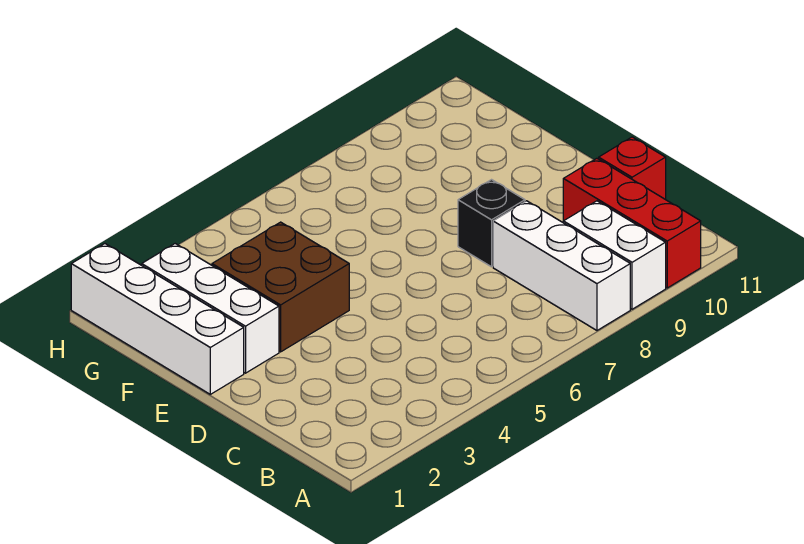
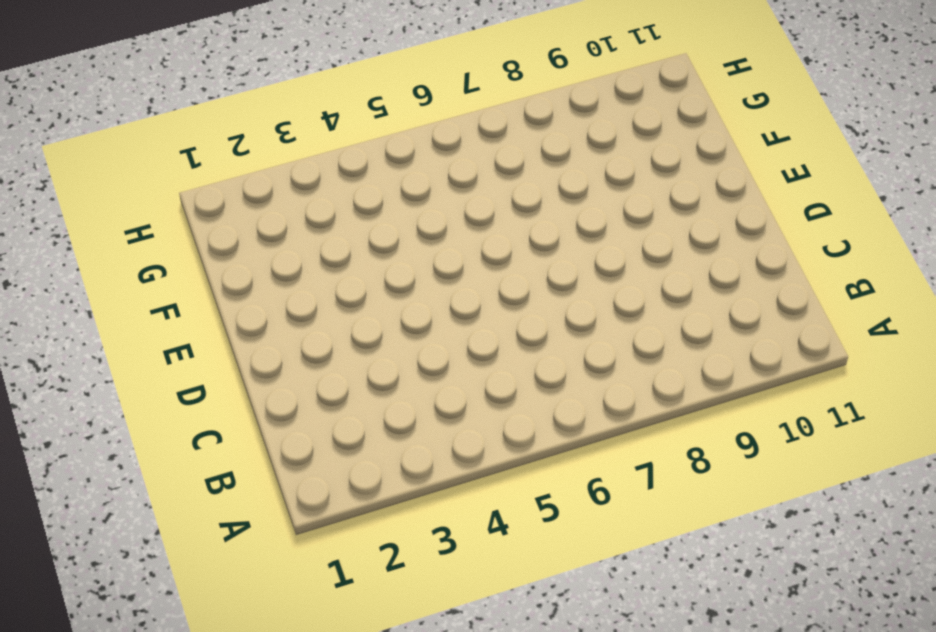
none -> white 1x3 brick [493,201,630,330]
none -> white 1x2 brick [563,201,666,309]

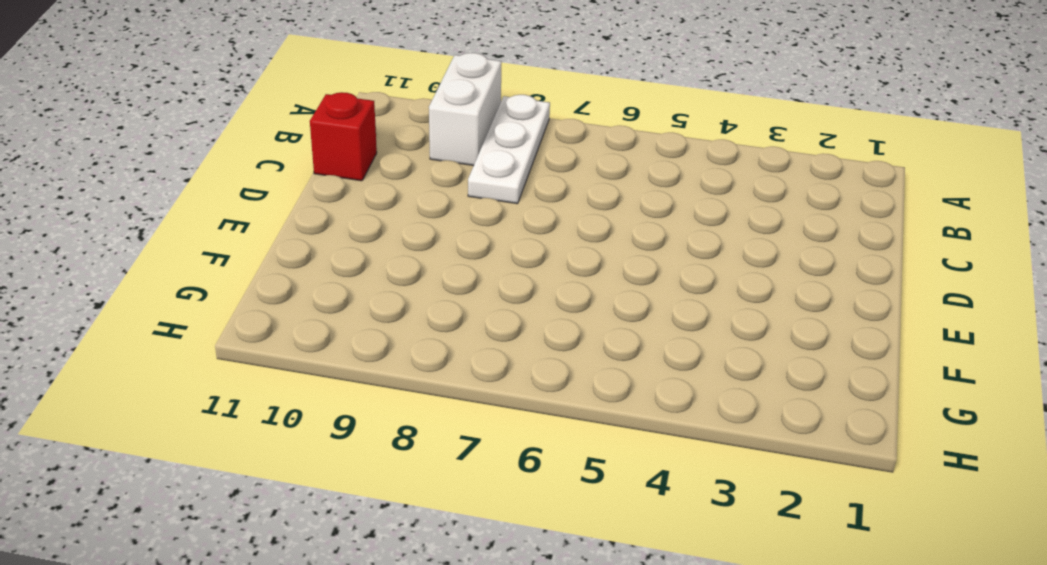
white 1x3 plate [468,95,550,204] -> white 1x3 brick [493,201,630,330]
none -> red 1x3 brick [563,158,701,288]
none -> black 1x1 brick [458,180,525,267]

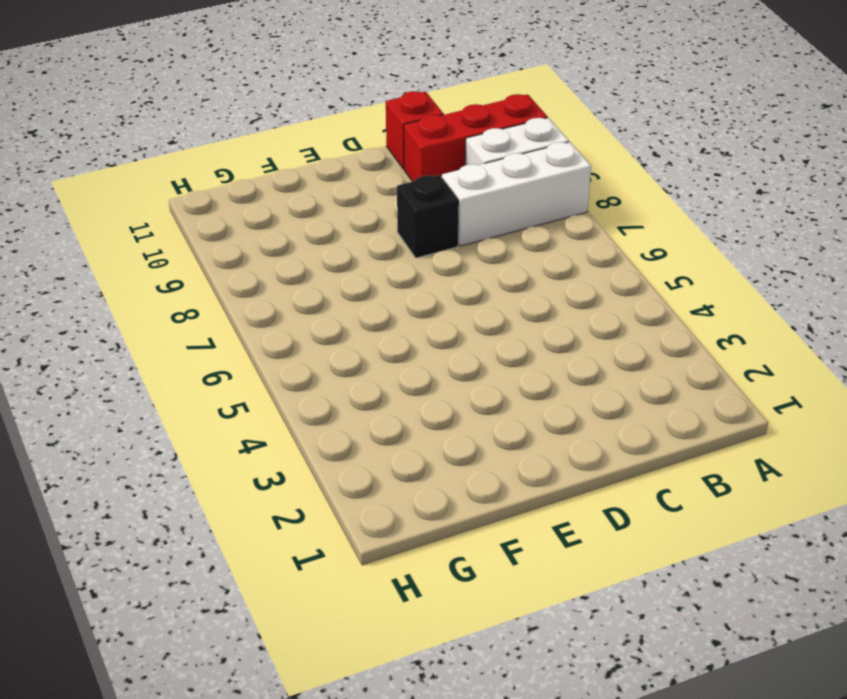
none -> white 1x4 brick [71,244,244,394]
none -> white 1x3 brick [142,244,279,373]

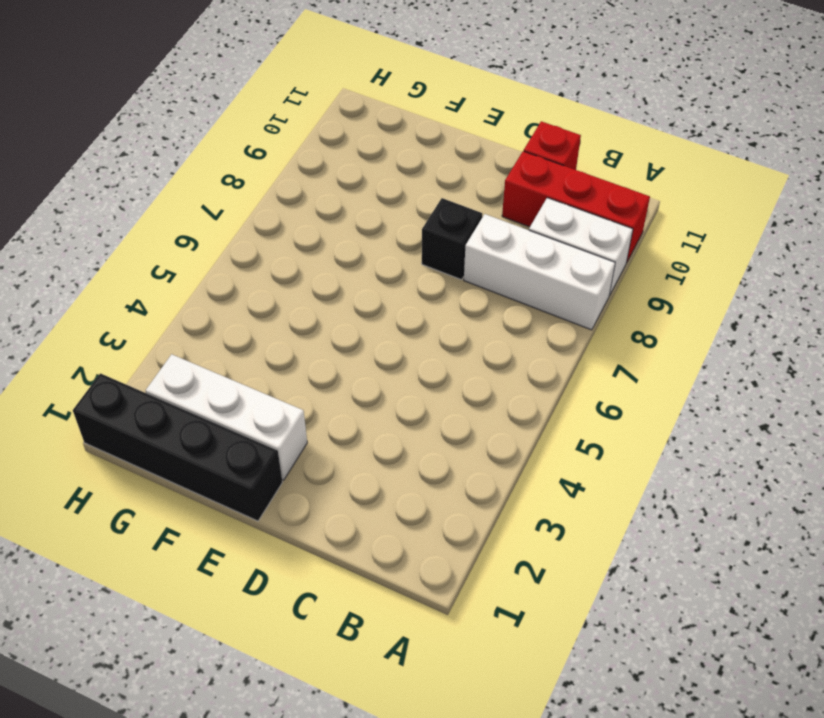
black 1x4 brick [73,373,282,521] -> white 1x4 brick [71,244,244,394]
none -> brown 2x2 brick [212,222,349,352]

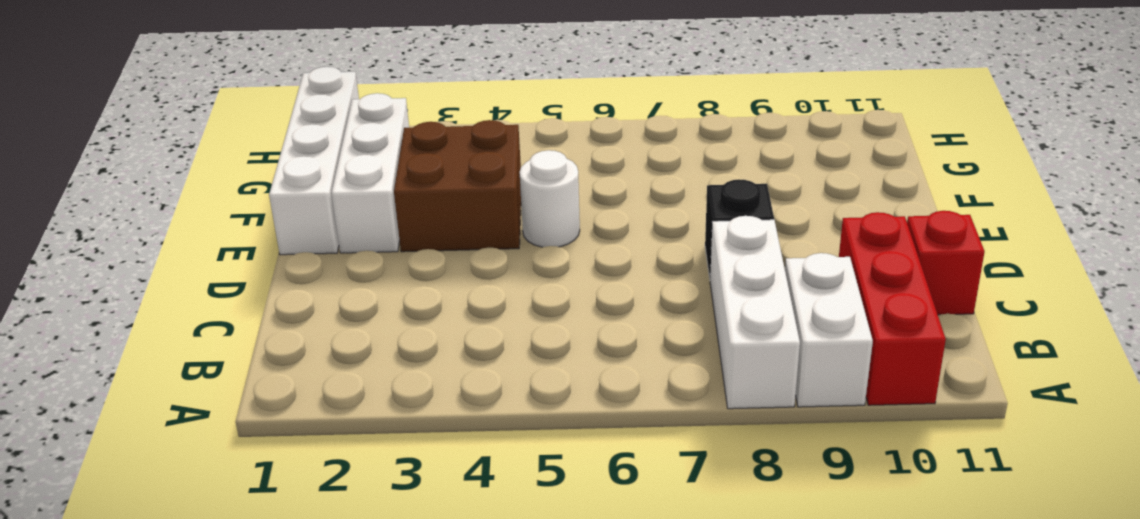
white 1x1 round brick [520,150,580,247] -> none

